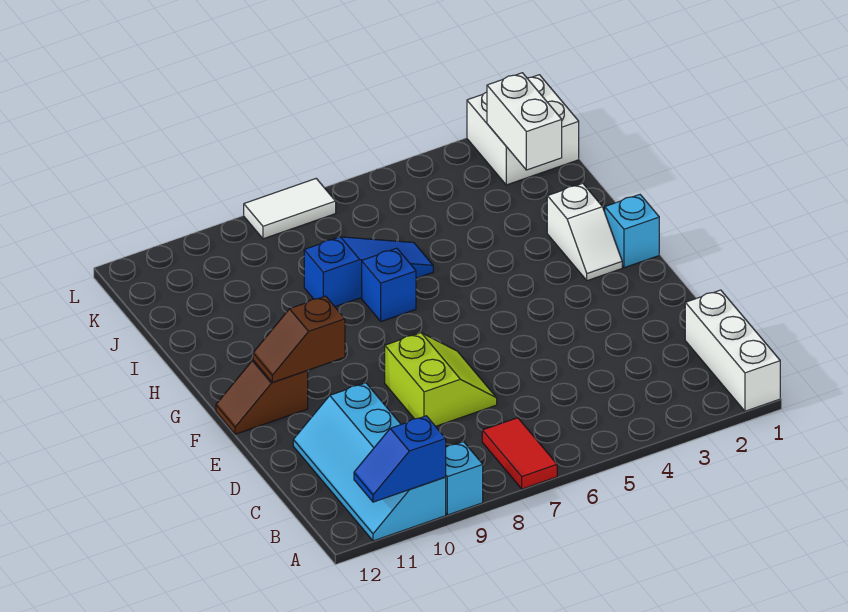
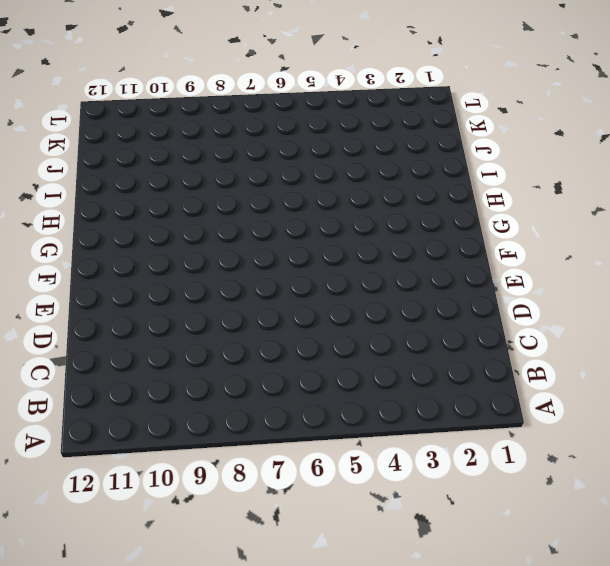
none -> white 1x3 brick [685,290,780,411]
none -> red 1x2 tile [482,418,557,489]
none -> cyan 1x1 brick [445,442,483,515]

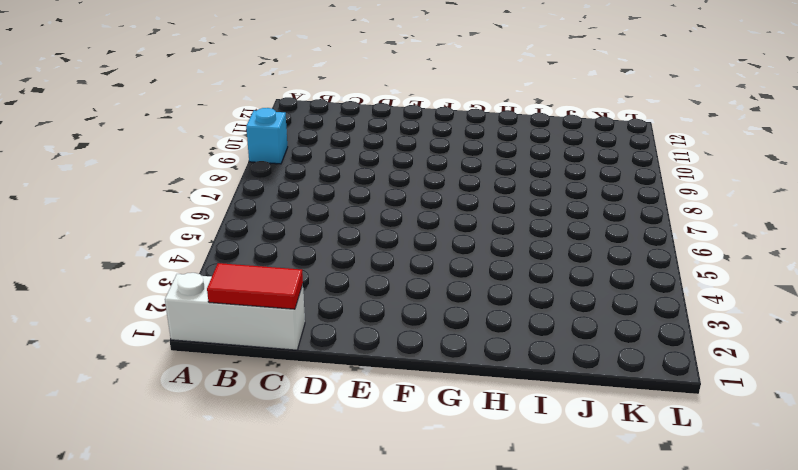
red 1x2 tile [207,263,303,309] -> red 1x2 tile moved to [482,418,557,489]
none -> cyan 2x4 slope [293,383,446,541]
none -> lime 2x2 slope [385,333,497,426]
none -> brown 1x2 slope [216,360,308,434]

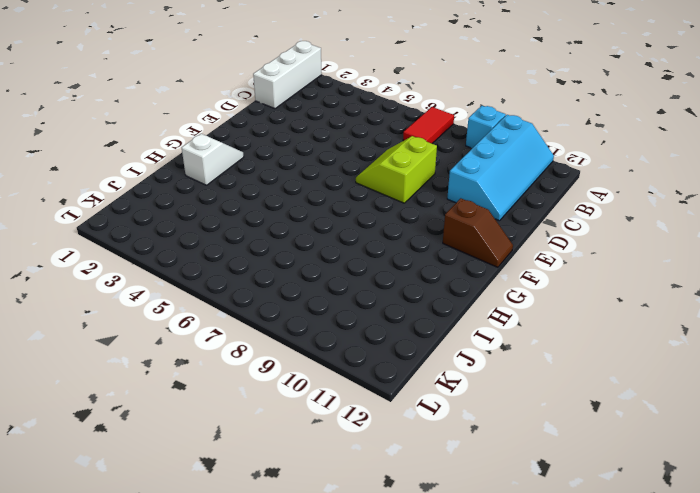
none -> cyan 1x1 brick [605,195,659,268]
none -> blue 1x1 brick [362,248,416,321]
none -> blue 1x3 slope [304,237,433,307]

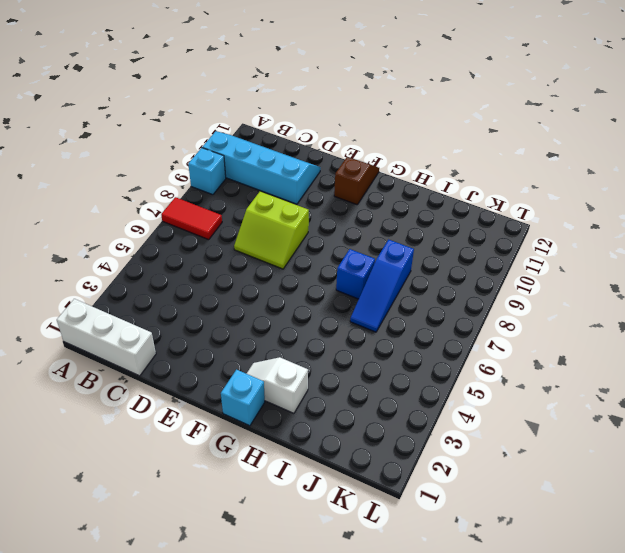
none -> white 2x2 brick [467,75,579,185]
none -> white 1x2 tile [244,179,336,239]
none -> blue 1x2 slope [354,416,446,502]

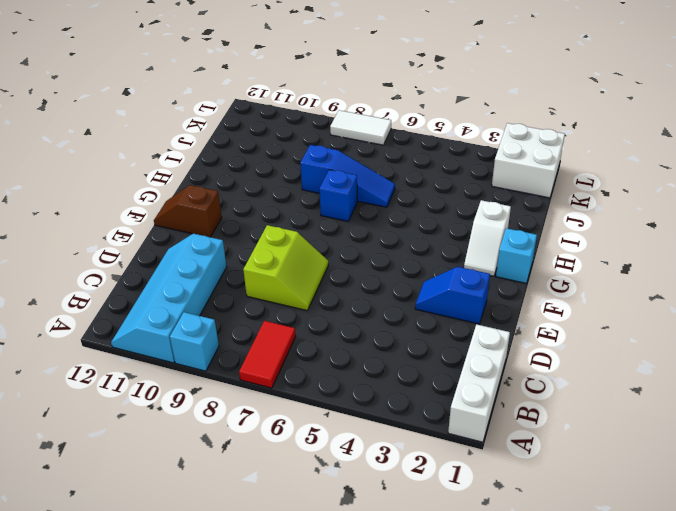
blue 1x2 slope [415,267,490,324] -> blue 1x2 slope moved to [354,416,446,502]
none -> brown 1x2 slope [253,296,345,382]
none -> white 1x2 brick [487,73,562,170]

